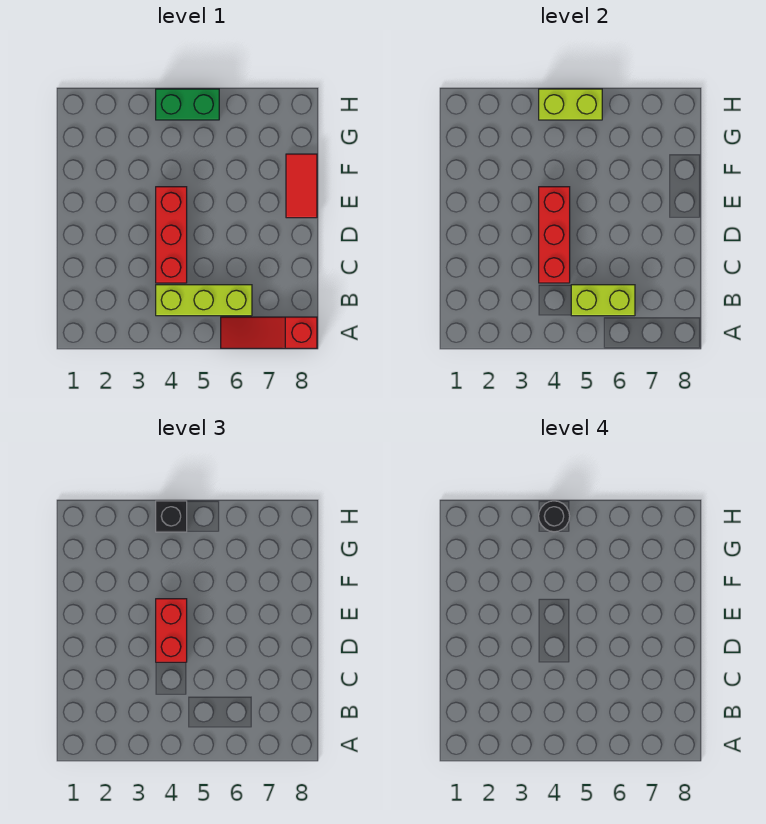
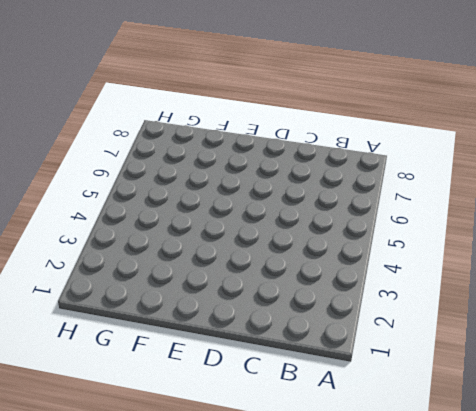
none -> red 1x3 slope [221,317,317,348]
none -> lime 1x3 brick [156,285,252,316]

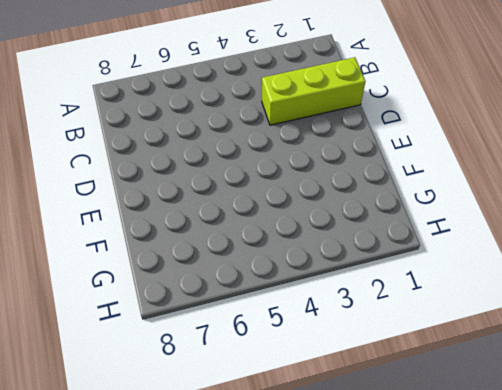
lime 1x3 brick [262,57,365,125] -> lime 1x3 brick moved to [156,285,252,316]
none -> red 1x3 slope [221,317,317,348]
none -> red 1x3 brick [156,187,187,283]

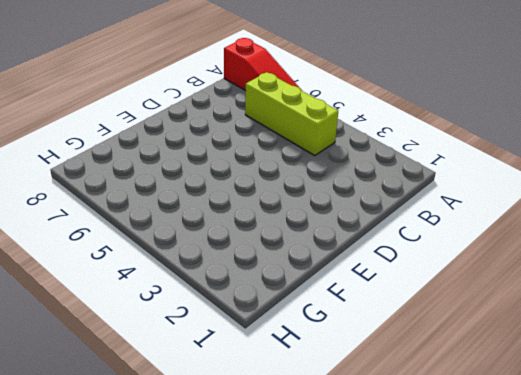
none -> red 1x3 brick [156,187,187,283]
none -> red 1x2 tile [286,154,317,218]

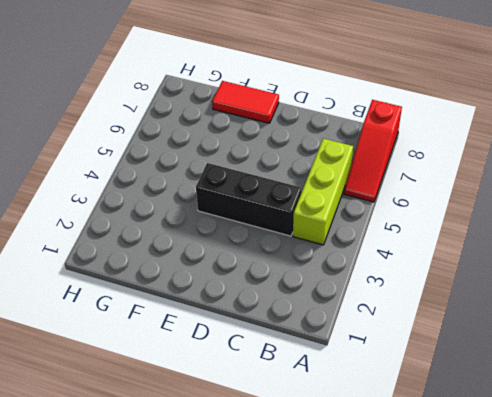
black 1x3 brick [196,163,302,236] -> red 1x3 brick [156,187,187,283]
none -> green 1x2 brick [156,89,219,120]
none -> lime 1x2 brick [571,285,635,316]

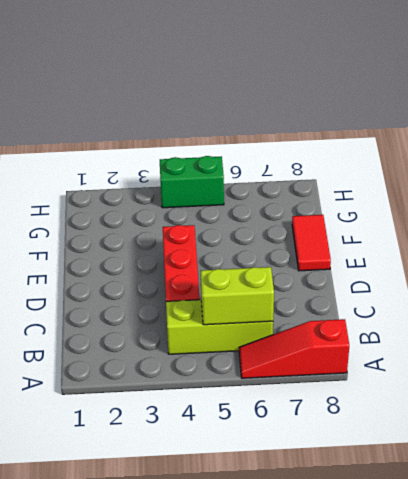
none -> red 1x3 brick [539,187,570,283]
none -> lime 1x2 brick [539,89,602,120]

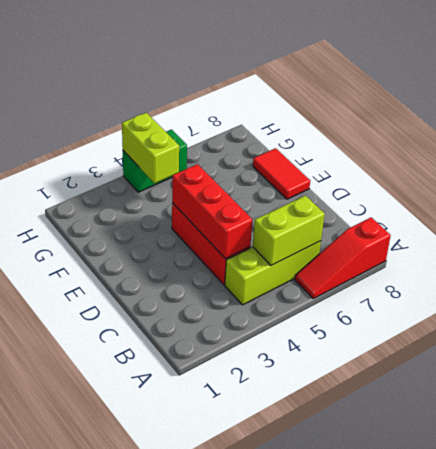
lime 1x2 brick [122,113,179,183] -> lime 1x2 brick turned to [539,89,602,120]
none -> red 1x2 brick [156,599,187,662]
none -> black 1x1 brick [156,501,187,532]

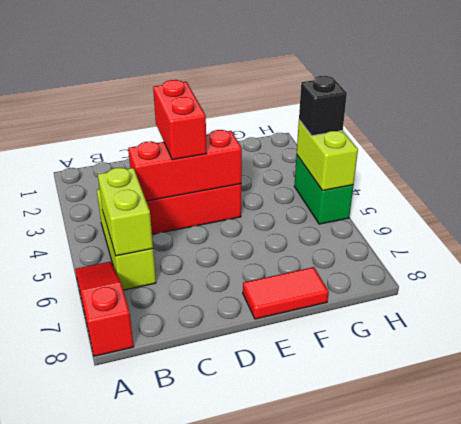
red 1x2 brick [153,80,207,160] -> red 1x2 brick turned to [156,599,187,662]
none -> black 1x1 round brick [539,501,570,532]

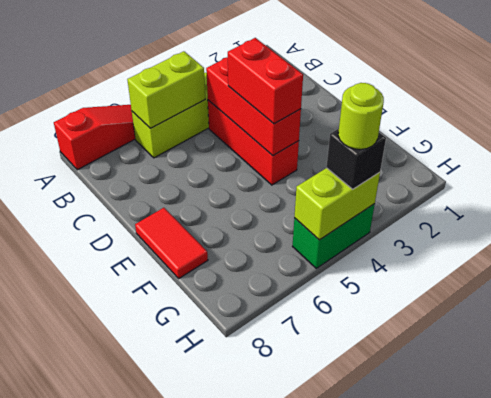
lime 1x1 round brick [338,83,384,149] -> black 1x1 round brick [539,501,570,532]

